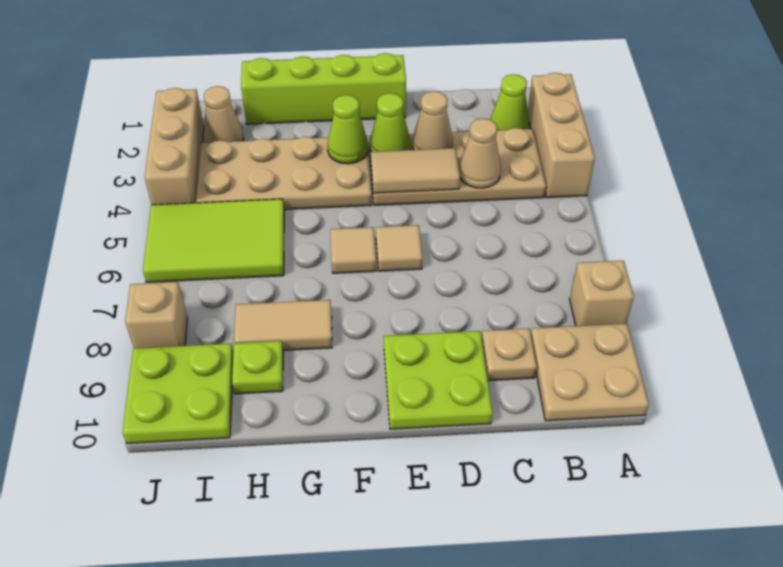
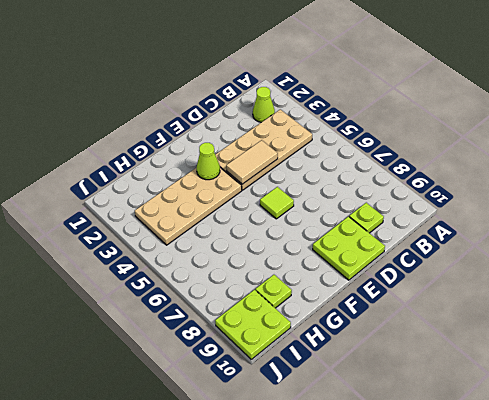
lime 1x1 plate [349,203,384,233] -> tan 1x1 plate [482,328,537,381]
lime 1x1 tile [260,187,294,219] -> tan 1x1 tile [376,225,423,271]
none -> tan 1x3 brick [528,73,595,198]
none -> tan 1x1 brick [570,261,634,326]
none -> tan 2x2 plate [531,323,649,421]

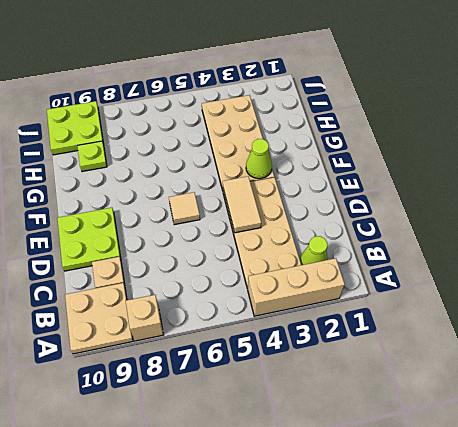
none -> lime 1x4 brick [241,53,406,124]
none -> tan 1x1 tile [330,227,376,273]
none -> tan 1x2 tile [234,300,332,350]

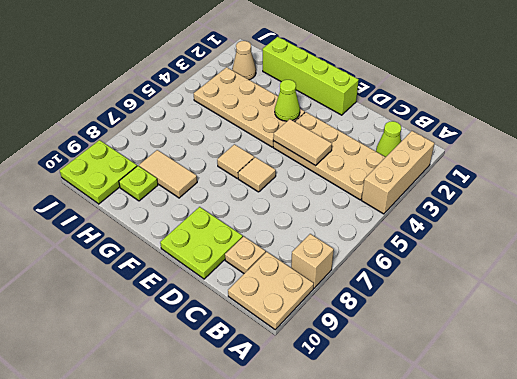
none -> lime 2x3 tile [143,199,284,282]
none -> tan 1x3 brick [145,88,204,205]
none -> tan 1x1 brick [125,282,188,348]

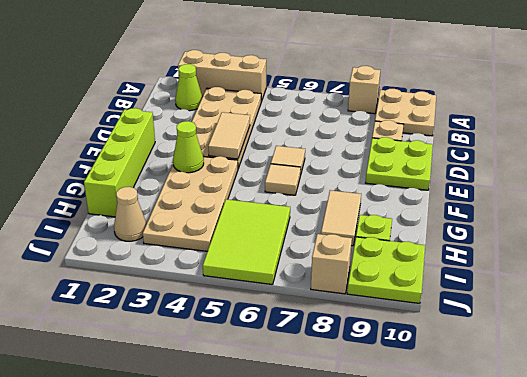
none -> tan 1x3 brick [145,88,204,205]
none -> tan 1x1 cone [459,119,501,188]
none -> tan 1x1 cone [412,91,453,150]

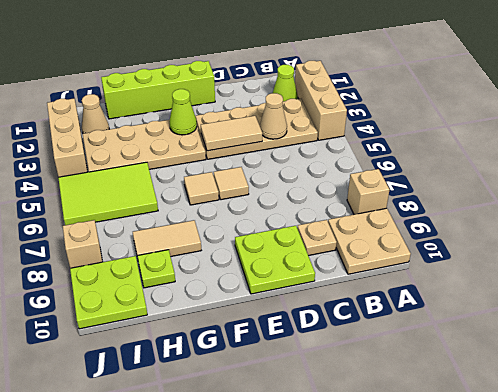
none -> tan 1x1 cone [412,91,453,150]
none -> lime 1x1 cone [370,93,411,152]

